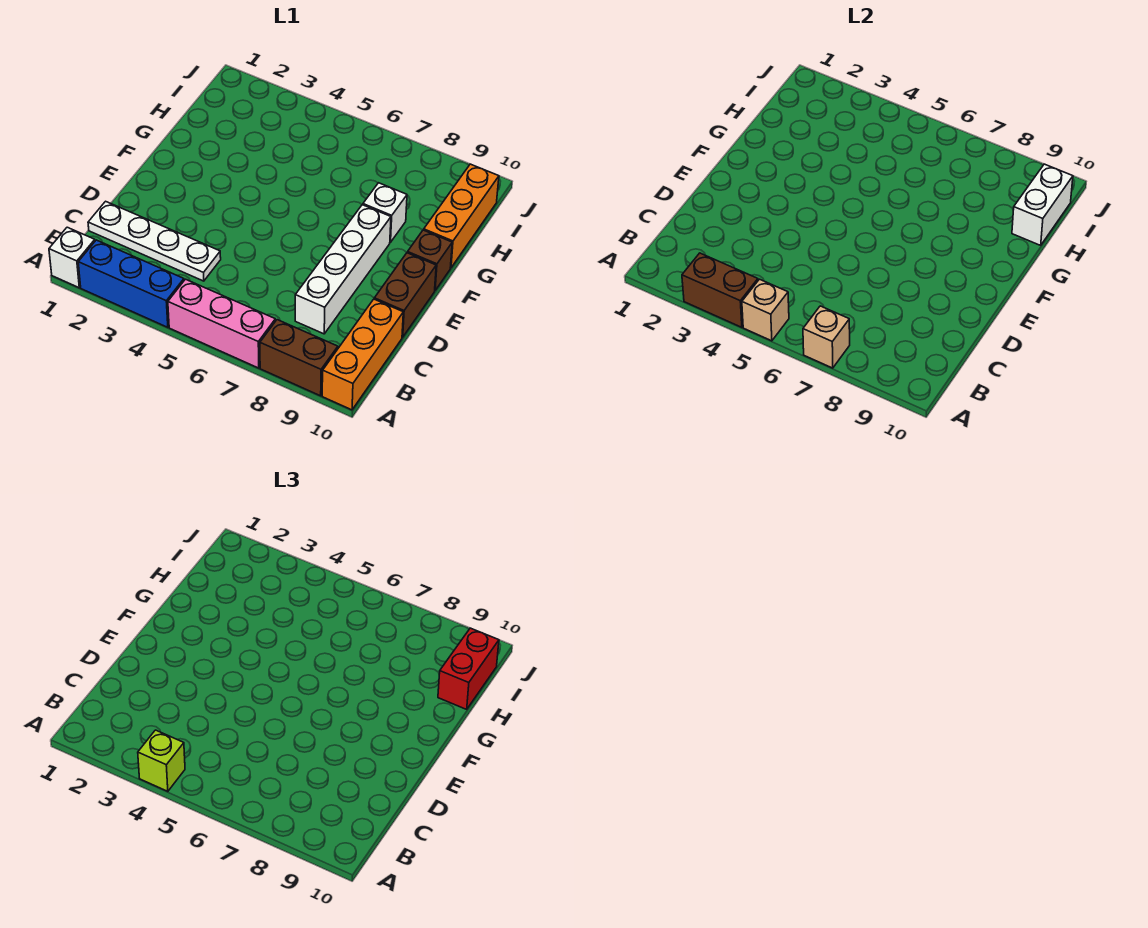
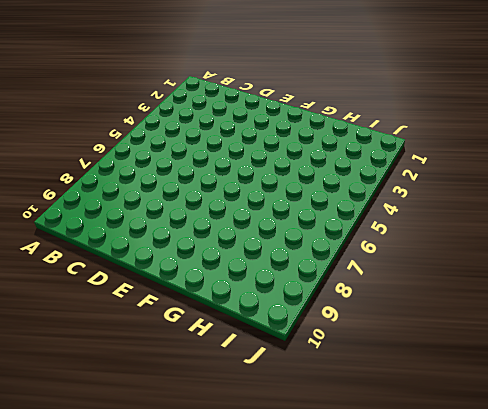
none -> white 1x1 brick [49,227,95,288]
none -> blue 1x3 brick [78,240,184,327]
none -> pink 1x3 brick [168,279,275,368]

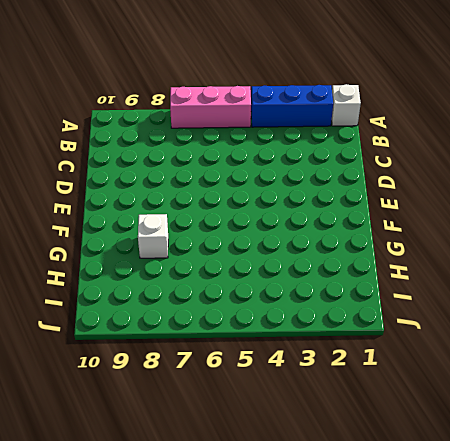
none -> brown 1x2 brick [260,320,338,396]
none -> orange 1x3 brick [322,299,403,410]
none -> white 1x4 plate [88,201,221,281]

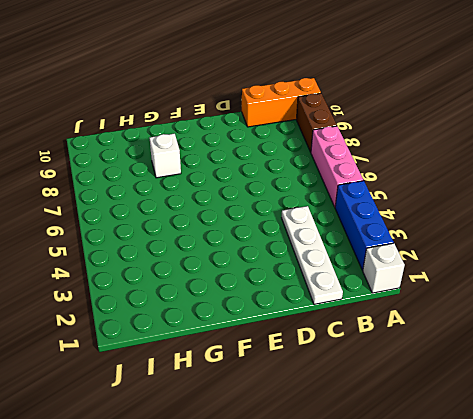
none -> white 1x4 brick [295,205,391,334]
none -> brown 1x2 brick [374,253,436,337]
none -> brown 1x1 brick [408,230,452,290]

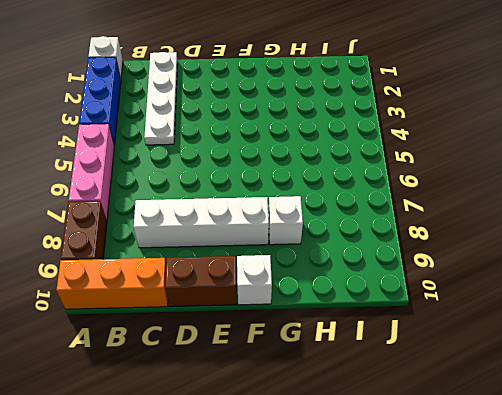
white 1x1 brick [237,255,272,305] -> brown 1x1 brick [408,230,452,290]
none -> orange 1x3 brick [424,164,499,268]
none -> brown 1x2 brick [682,253,758,327]
none -> tan 1x1 brick [742,279,789,341]

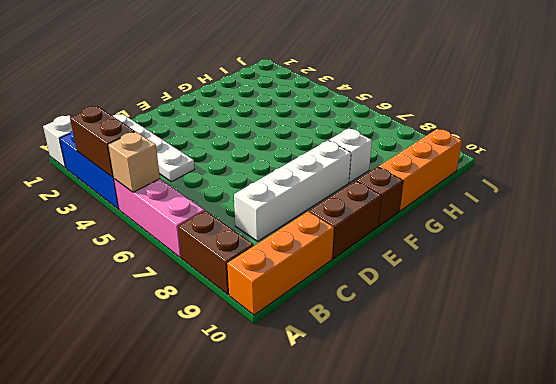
none -> tan 1x1 brick [803,306,850,368]
none -> white 1x2 brick [1012,164,1073,245]
none -> lime 1x1 brick [138,730,185,791]

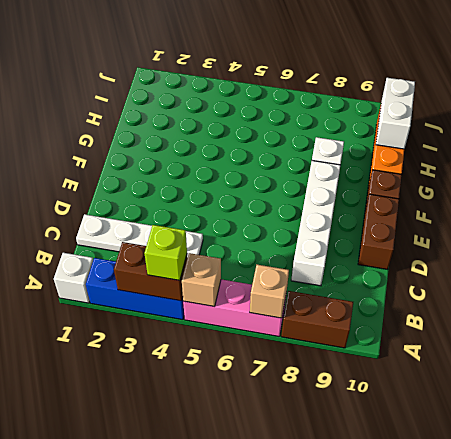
none -> orange 1x3 brick [322,299,403,410]
none -> red 1x2 brick [438,628,499,709]

